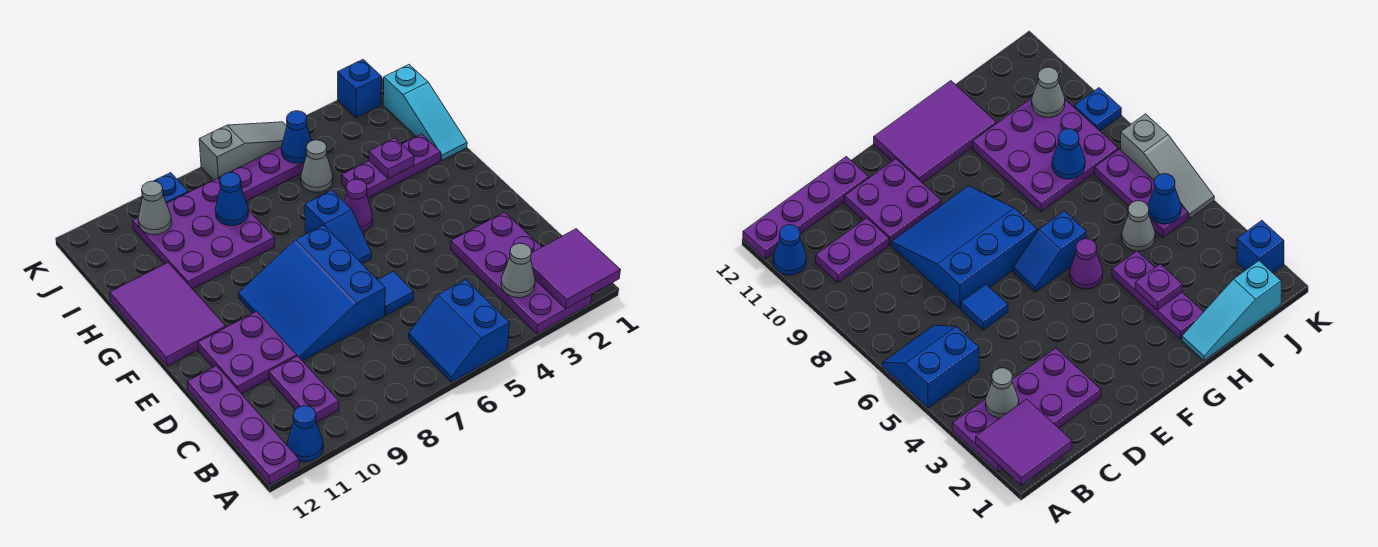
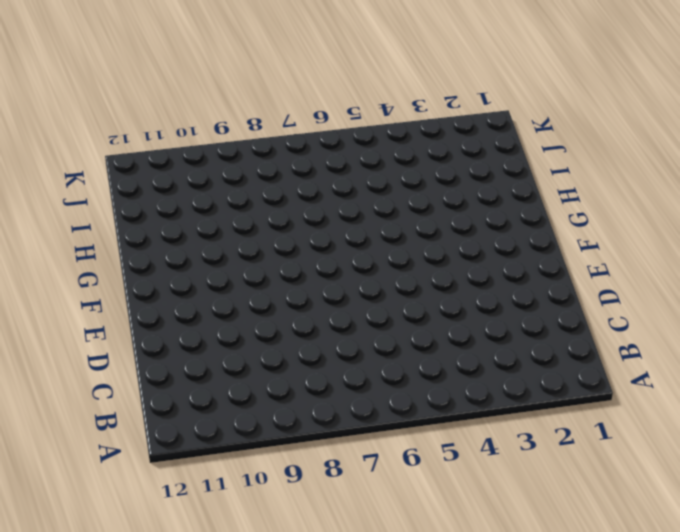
none -> purple 2x4 plate [451,212,592,334]
none -> blue 2x2 slope [409,280,510,382]
none -> blue 1x1 cone [287,406,323,462]

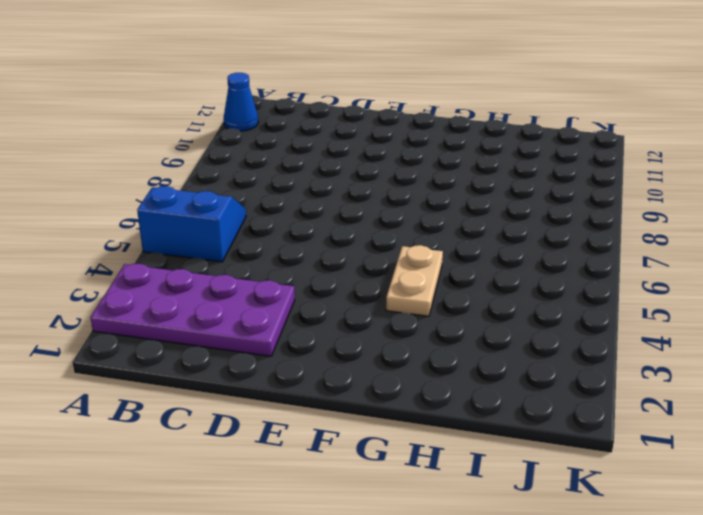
tan 1x2 plate [386,245,443,316] -> purple 1x1 cone [344,179,373,231]
none -> purple 1x4 plate [187,366,299,485]
none -> purple 1x2 plate [269,356,339,422]
none -> blue 1x1 tile [378,271,414,315]

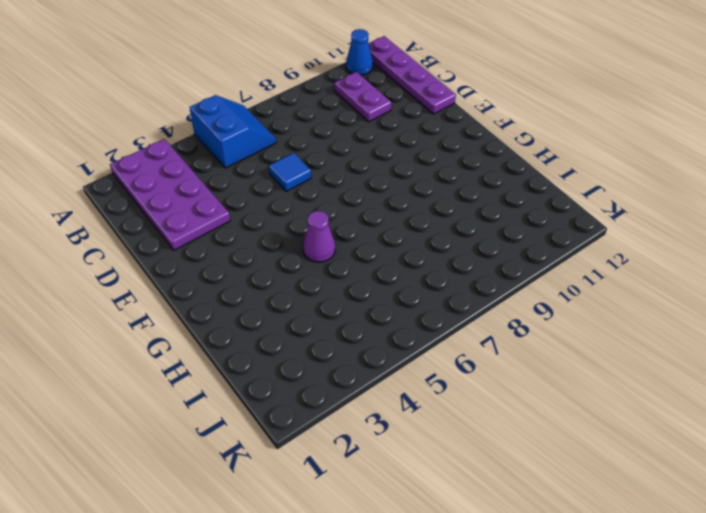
none -> blue 3x3 slope [238,225,385,361]
none -> purple 2x2 plate [198,311,297,394]
none -> blue 1x2 slope [305,190,372,263]

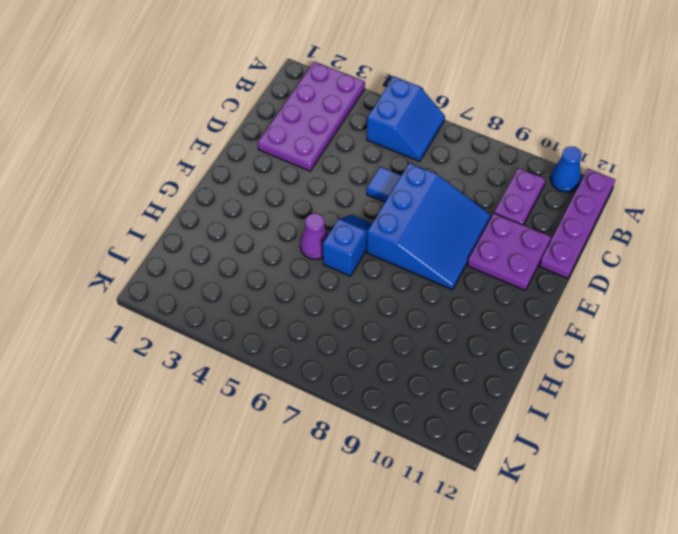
none -> purple 2x3 tile [110,262,226,366]
none -> cyan 1x3 slope [383,65,467,160]
none -> purple 1x3 plate [342,134,441,198]

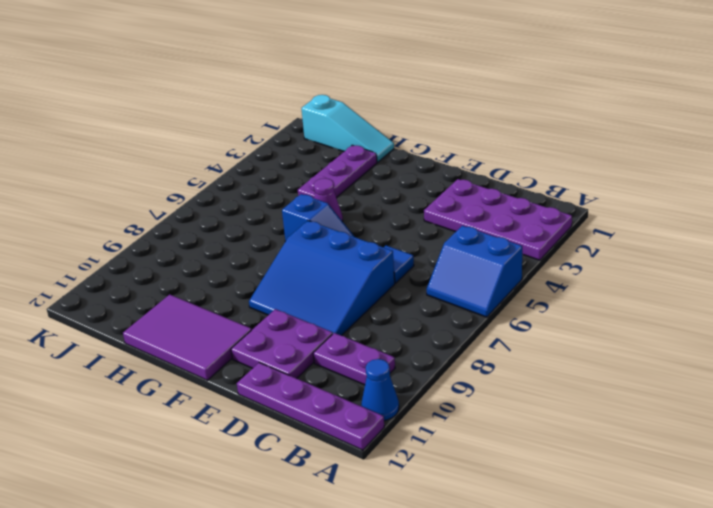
none -> purple 3x3 plate [133,178,275,289]
none -> grey 1x1 cone [301,140,333,192]
none -> purple 1x3 plate [219,147,304,201]

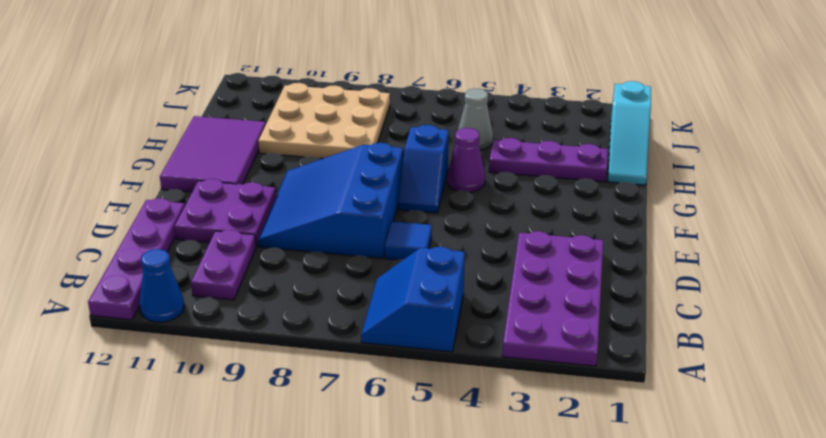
tan 3x3 plate [258,83,390,159] -> purple 3x3 plate [133,178,275,289]
none -> purple 1x3 plate [219,147,304,201]
none -> blue 1x1 brick [338,60,382,117]
none -> grey 1x3 slope [199,122,287,180]

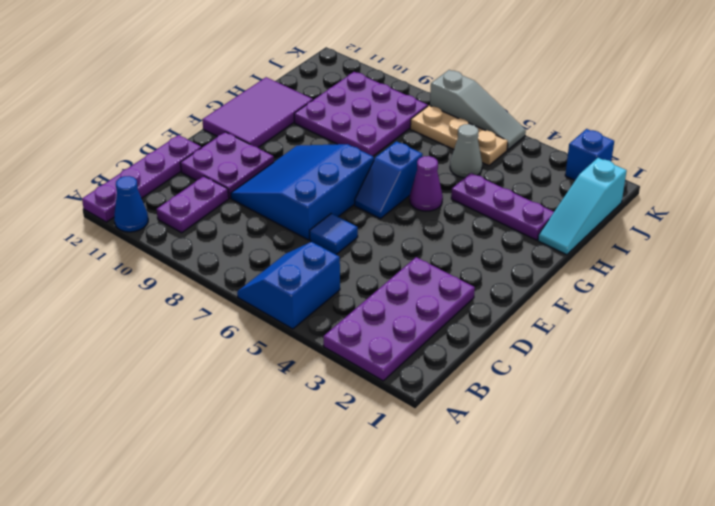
tan 1x3 plate [410,105,508,166] -> purple 1x3 plate [219,147,304,201]
none -> blue 1x1 plate [154,173,188,203]
none -> purple 2x2 tile [531,229,620,309]
none -> grey 1x1 cone [501,243,535,298]

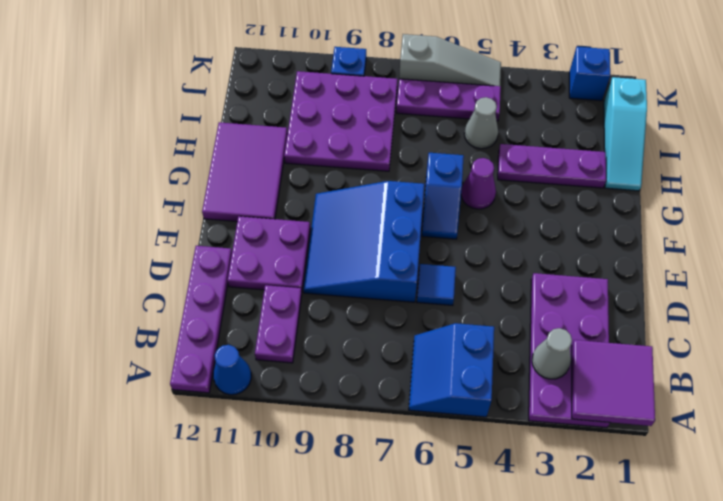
none -> purple 1x1 plate [369,138,414,179]
none -> blue 1x1 cone [215,172,248,226]
none -> blue 1x1 cone [281,111,312,163]

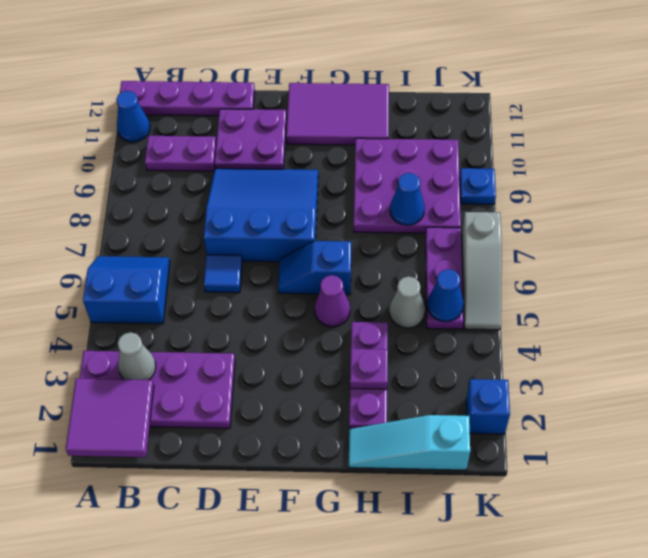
none -> grey 1x1 cone [138,181,172,235]

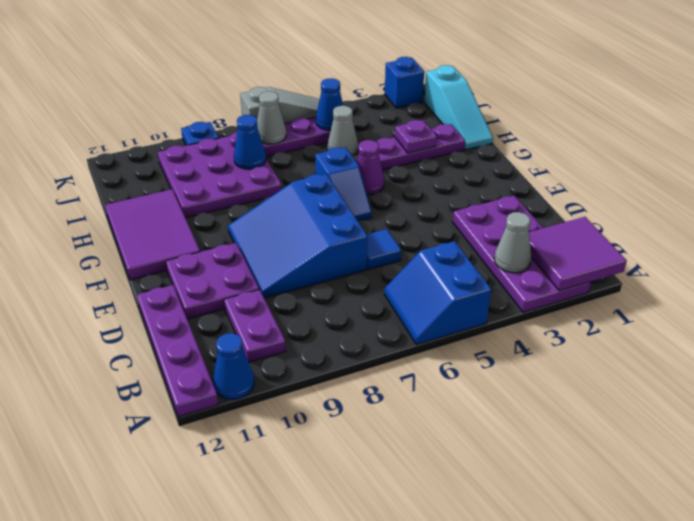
grey 1x1 cone [257,91,286,144] -> grey 1x1 cone moved to [138,181,172,235]

